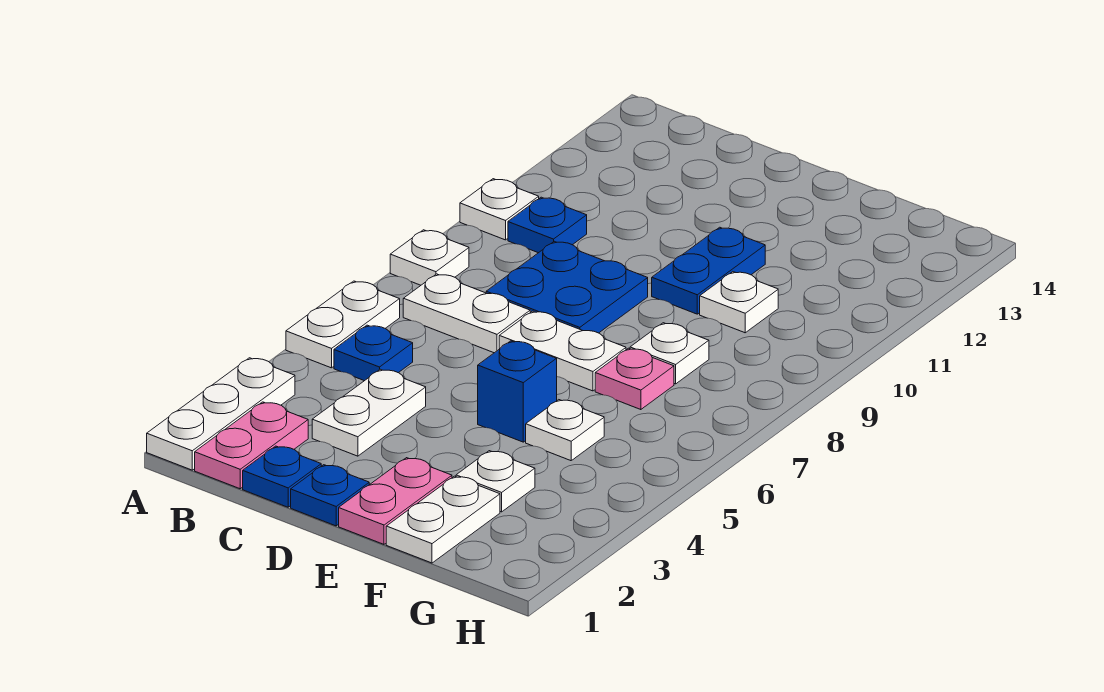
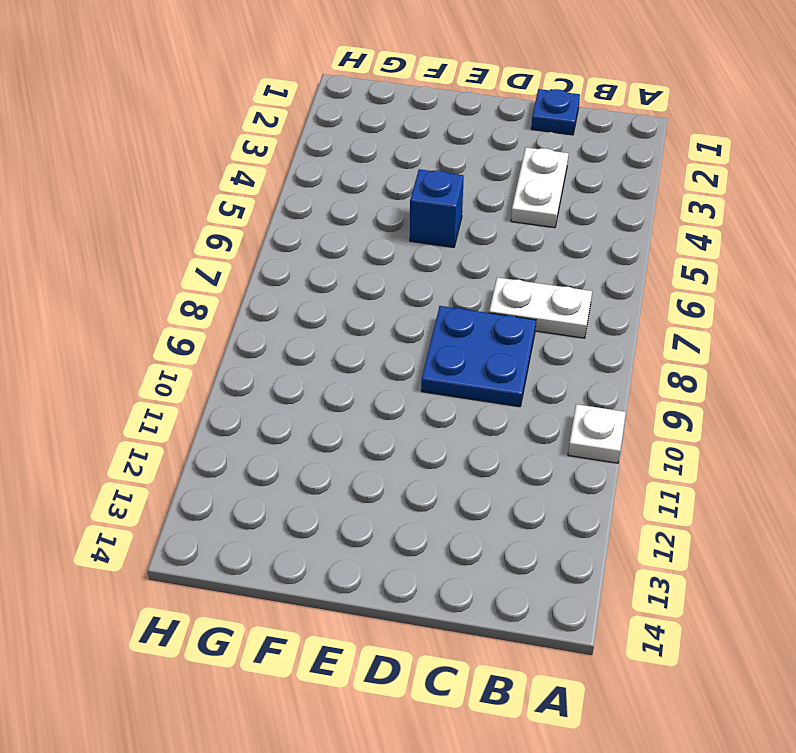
none -> white 1x3 plate [147,358,295,470]
none -> white 1x2 plate [286,281,400,368]
none -> white 1x1 plate [390,230,469,285]

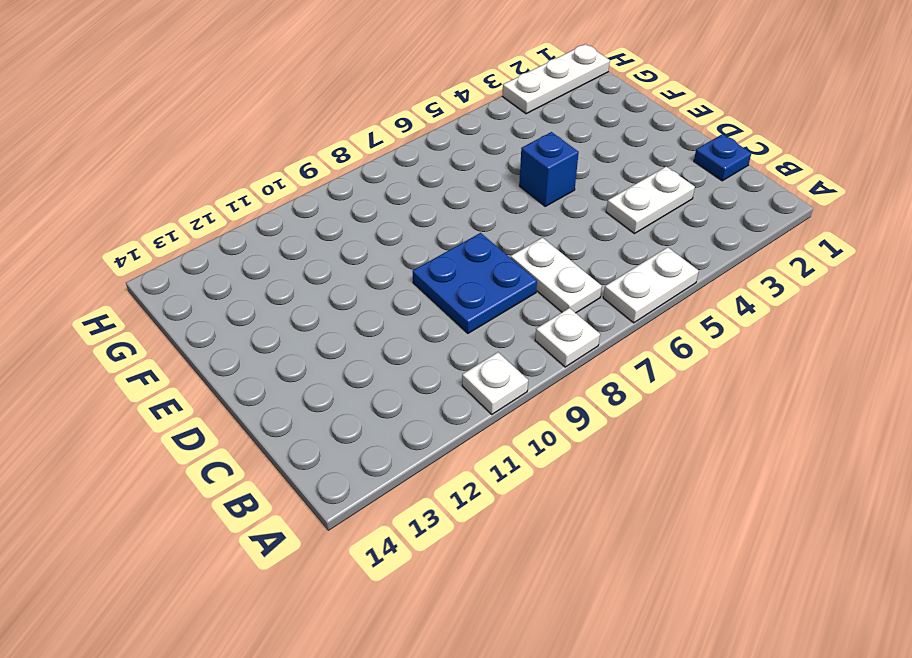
white 1x3 plate [503,44,610,114] -> white 1x3 plate moved to [147,358,295,470]
none -> pink 1x2 plate [195,402,308,489]
none -> blue 1x1 plate [334,325,413,381]
none -> blue 1x1 plate [508,197,587,253]

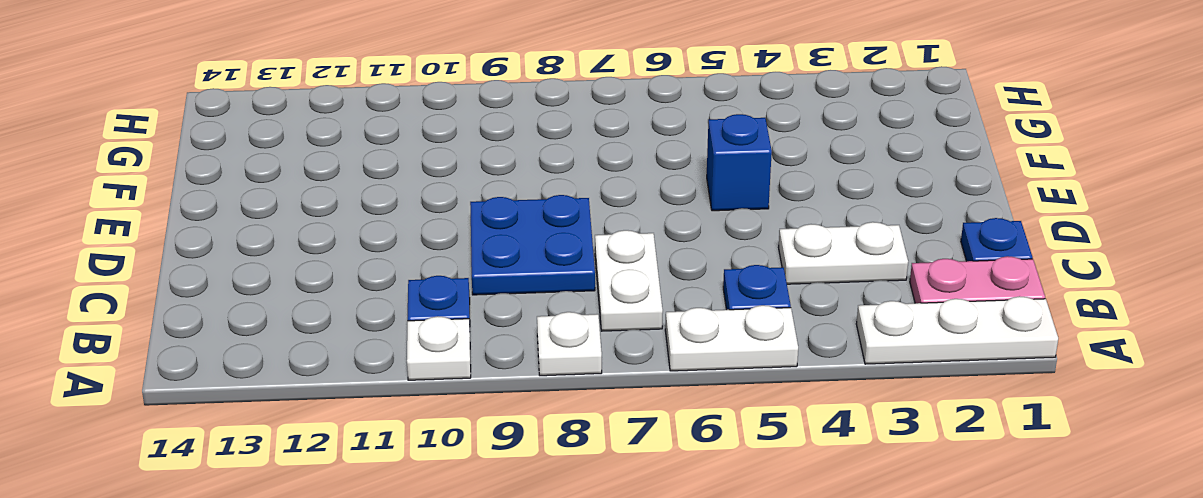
none -> blue 1x1 plate [291,465,369,526]
none -> white 1x2 plate [499,311,626,391]
none -> pink 1x2 plate [339,458,452,544]

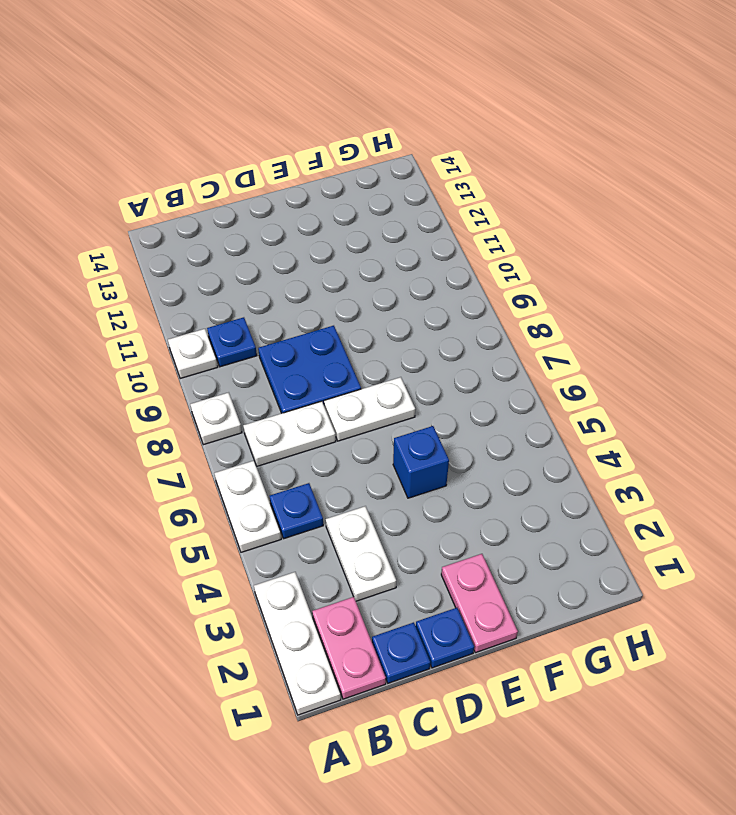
none -> blue 1x2 plate [652,227,765,314]
none -> white 1x2 plate [386,476,500,563]
none -> white 1x1 plate [456,451,535,512]

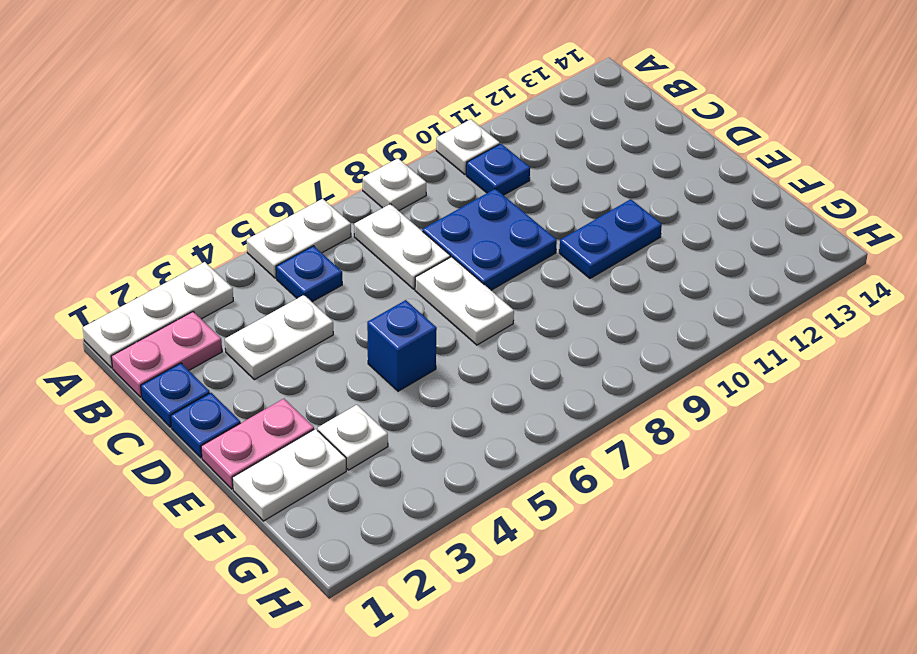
none -> white 1x1 plate [526,400,604,461]
none -> pink 1x1 plate [595,348,674,410]
none -> white 1x1 plate [630,323,709,384]

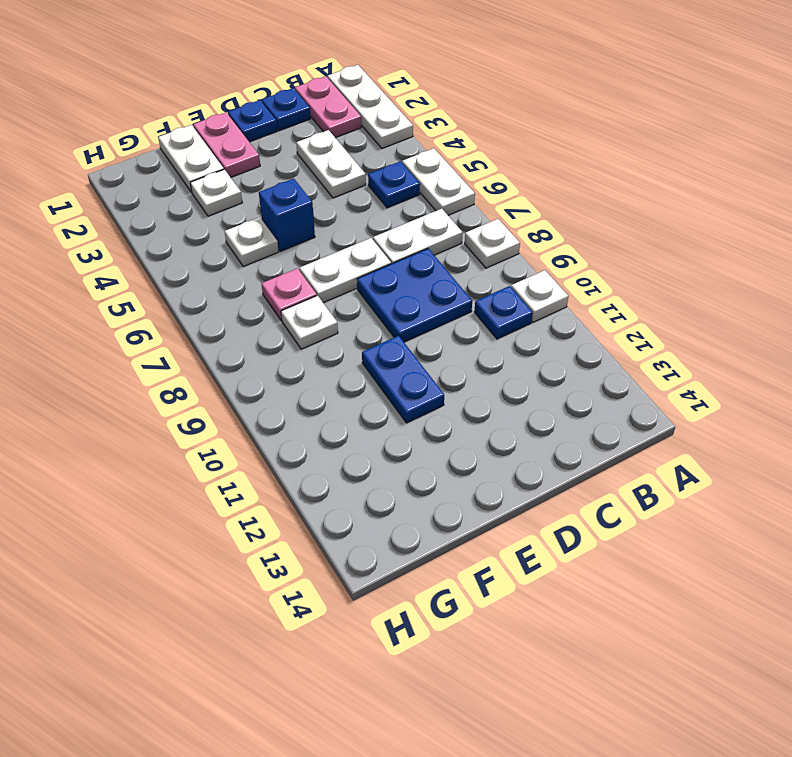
none -> white 1x1 plate [700,272,778,333]

